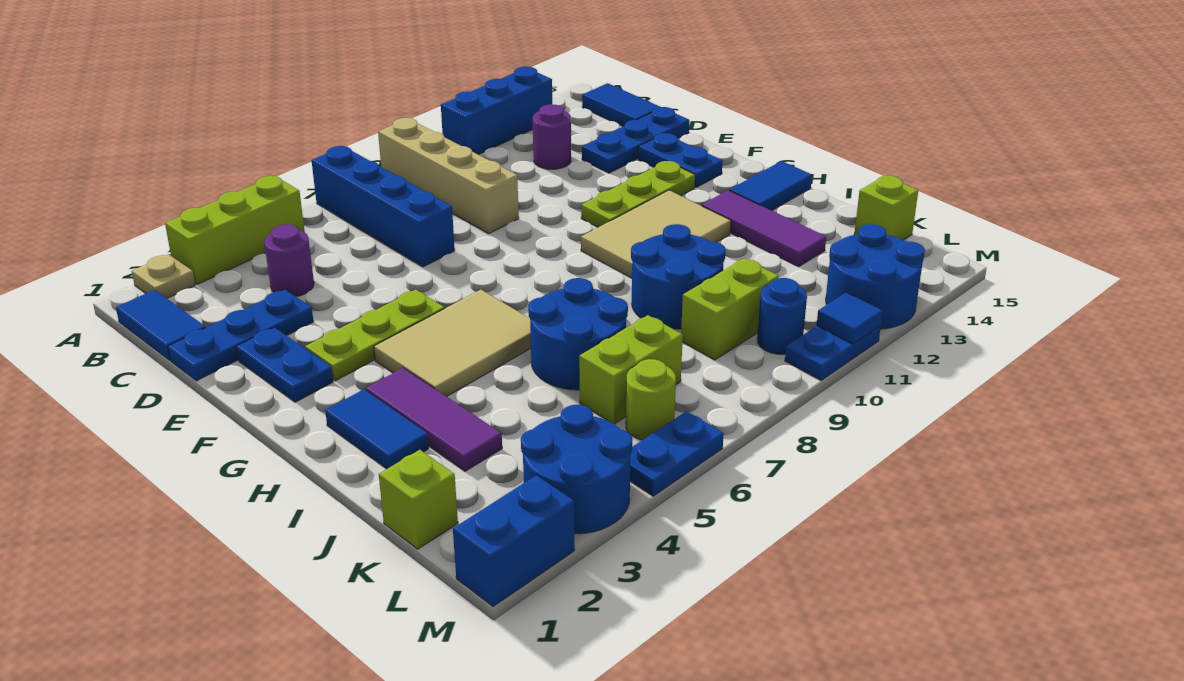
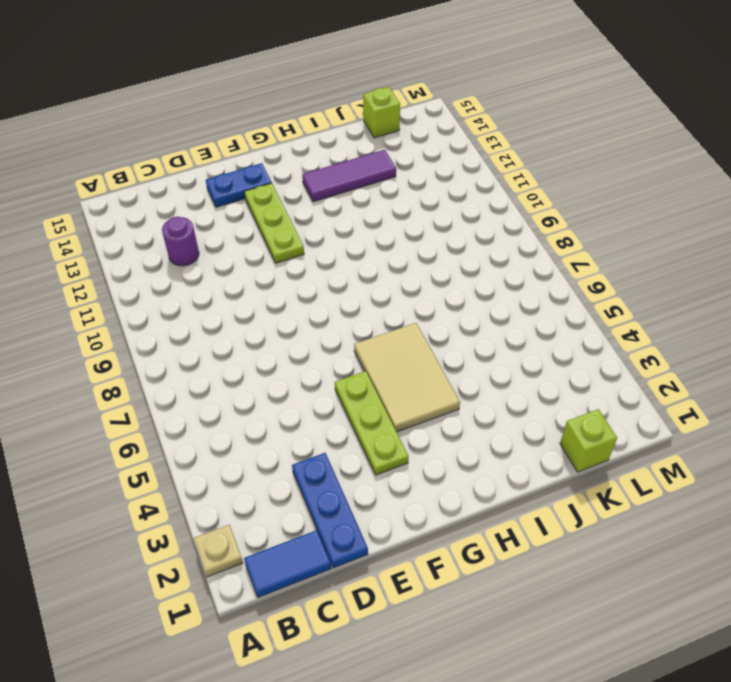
none -> lime 1x3 brick [165,176,305,284]
none -> blue 1x4 brick [311,146,455,267]
none -> tan 1x4 brick [378,118,519,234]
none -> blue 1x3 brick [441,66,552,155]

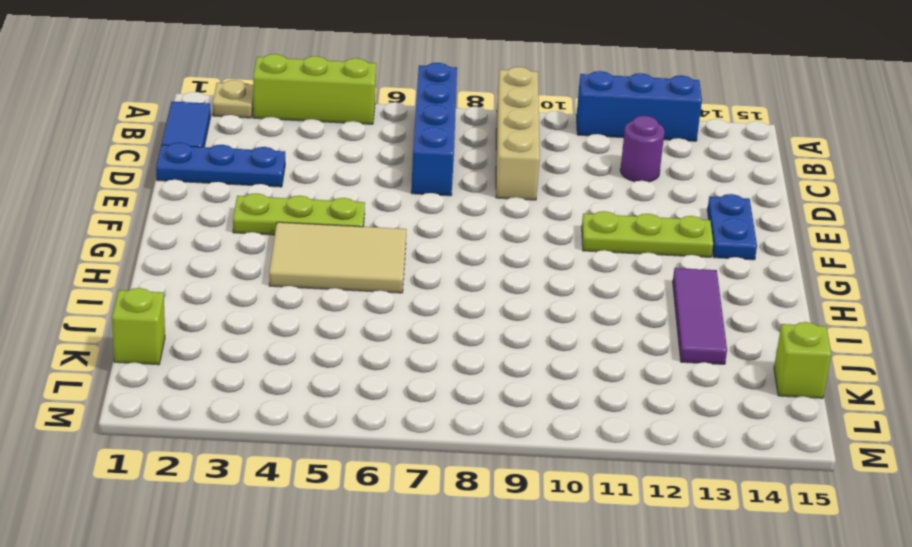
none -> blue 1x2 tile [582,83,660,127]
none -> purple 1x1 round brick [264,224,314,297]
none -> blue 1x3 plate [582,107,689,173]
none -> blue 1x2 plate [236,327,333,402]

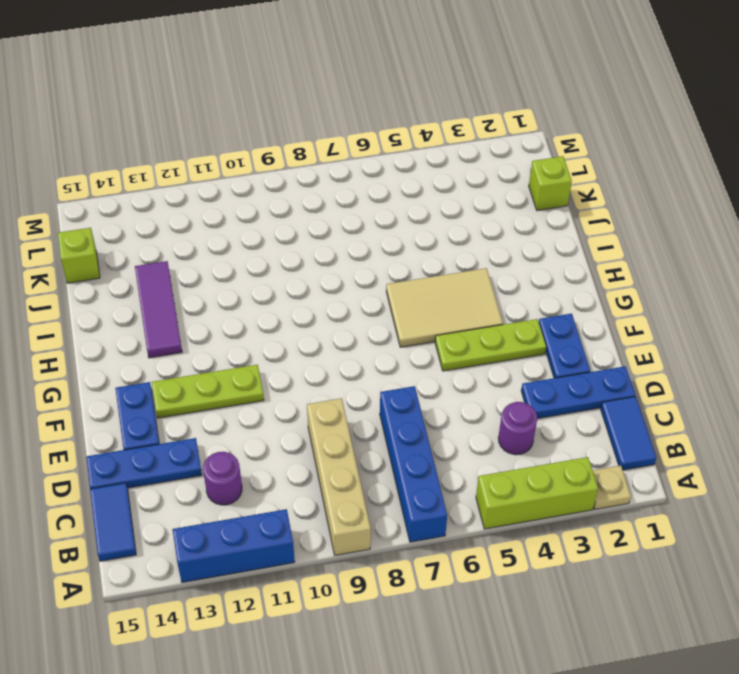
none -> tan 2x3 tile [581,190,731,278]
none -> blue 1x2 tile [325,389,429,469]
none -> purple 1x3 tile [366,368,502,471]
none -> blue 1x2 tile [729,161,812,211]

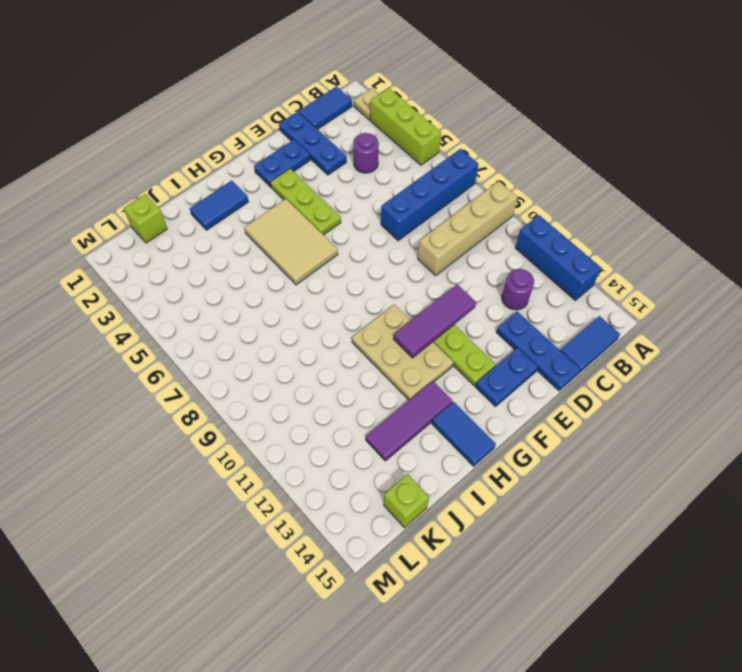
purple 1x3 tile [393,285,476,358] -> purple 1x3 tile moved to [366,368,502,471]
tan 2x3 plate [352,304,453,400] -> tan 2x3 tile [581,190,731,278]
none -> blue 2x2 round brick [528,278,628,390]
none -> blue 2x2 round brick [631,224,726,329]
none -> lime 1x2 brick [579,315,683,424]
none -> lime 1x2 brick [681,258,779,360]

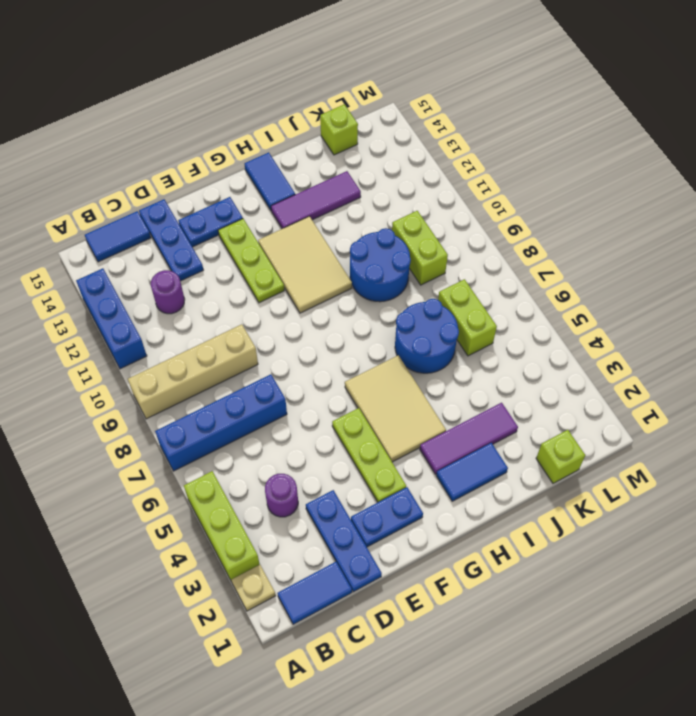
none -> blue 2x2 round brick [521,405,632,534]
none -> lime 1x1 round brick [626,359,676,440]
none -> blue 1x1 round brick [757,278,807,354]
none -> blue 2x2 round brick [826,224,925,329]

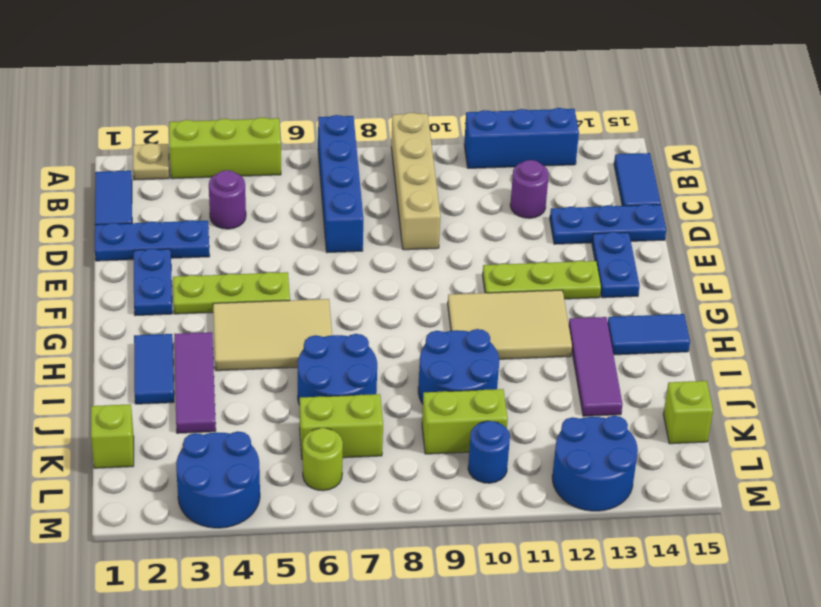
none -> blue 1x2 brick [453,475,575,607]
none -> blue 1x2 plate [630,411,724,496]
none -> blue 1x2 plate [785,326,881,380]
none -> blue 1x1 tile [817,292,883,344]

